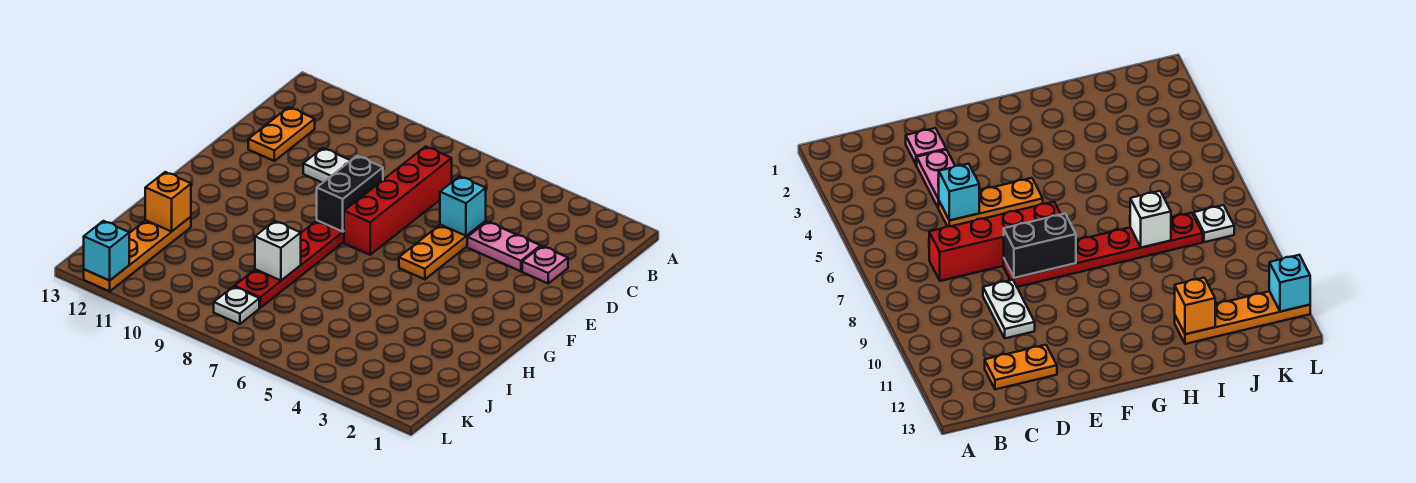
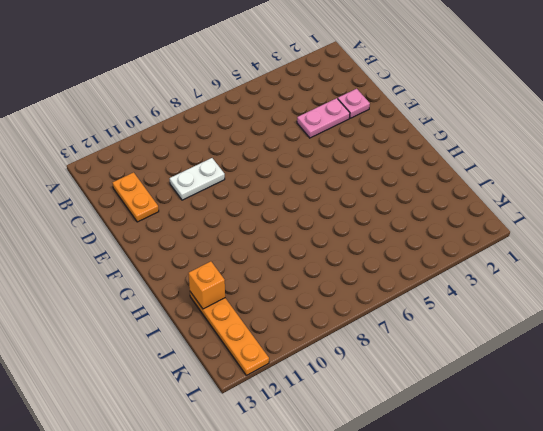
none -> red 1x4 brick [344,146,452,255]
none -> orange 1x3 plate [399,221,486,279]
none -> red 1x6 plate [234,221,344,308]

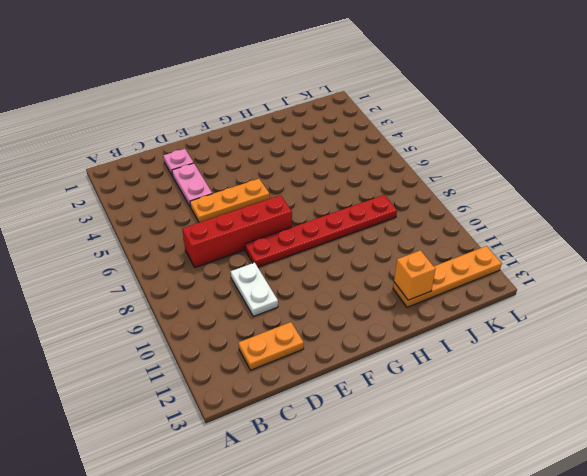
none -> white 1x1 plate [214,287,259,324]
none -> cyan 1x1 brick [440,176,486,236]
none -> black 1x2 brick [317,156,383,232]

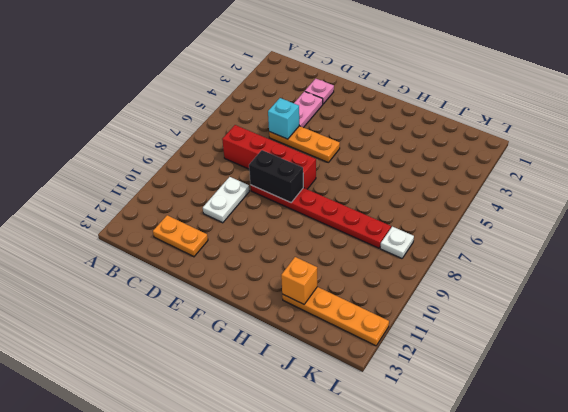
none -> white 1x1 brick [255,221,301,280]
none -> cyan 1x1 brick [84,221,129,280]

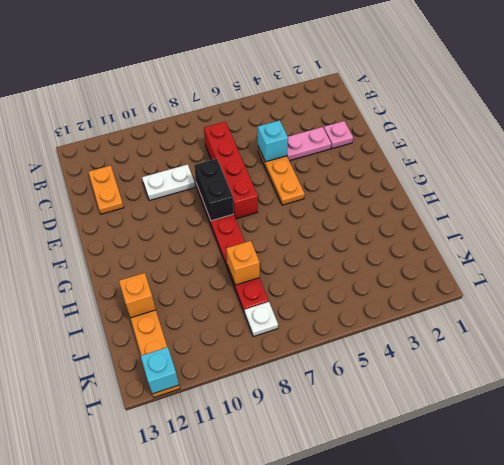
orange 1x1 brick [226,241,260,285] -> white 1x1 brick [255,221,301,280]

